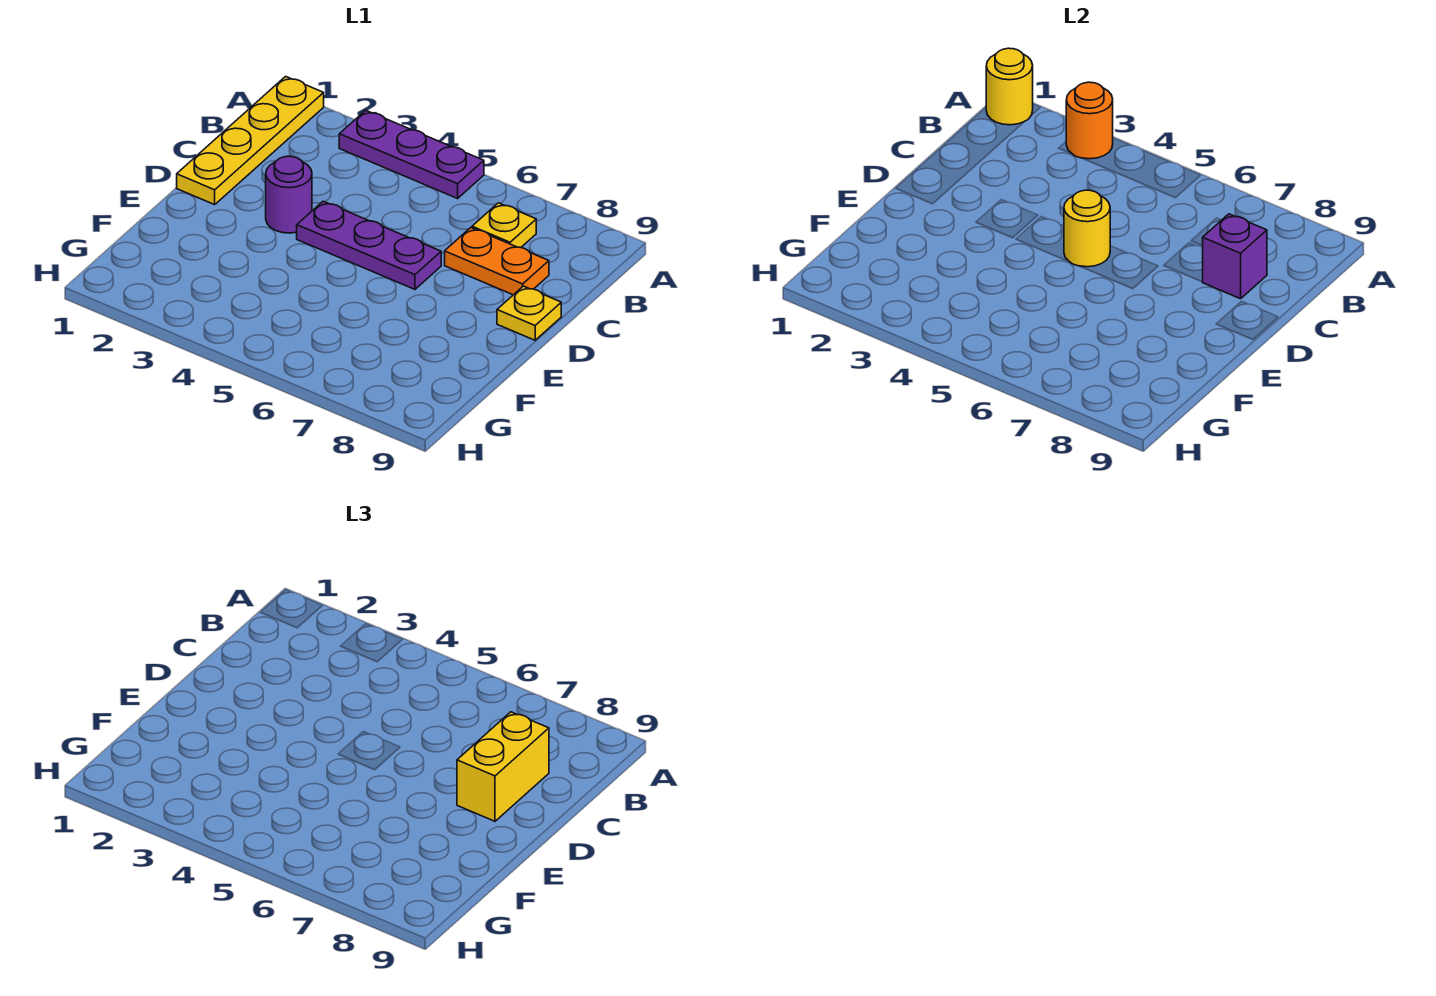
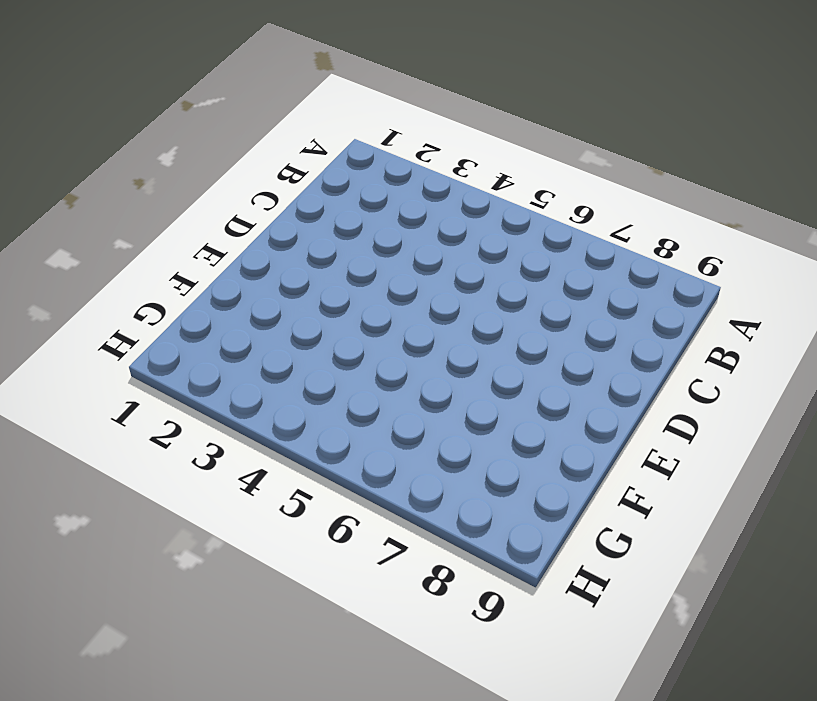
none -> yellow 1x4 plate [177,76,324,205]
none -> purple 1x3 plate [339,110,484,198]
none -> yellow 1x1 plate [472,203,536,247]

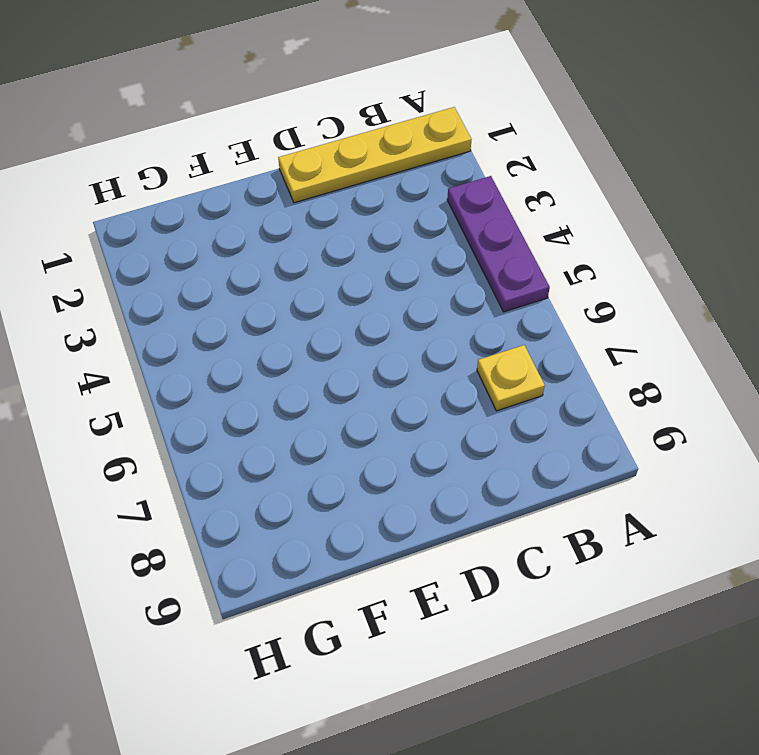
none -> orange 1x2 plate [445,228,549,295]
none -> purple 1x1 round brick [266,156,312,233]
none -> purple 1x3 plate [297,201,441,289]

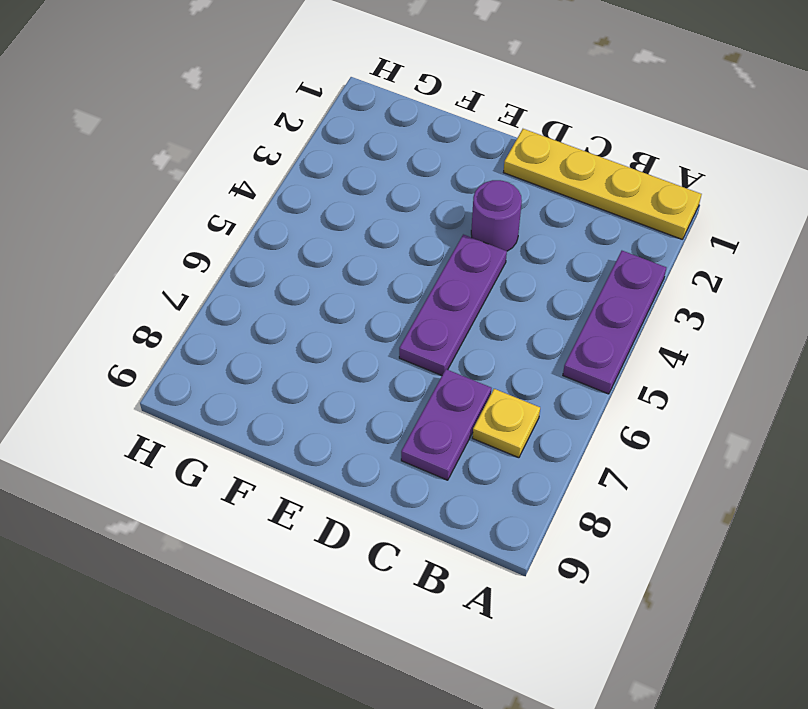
purple 1x2 plate [401,369,492,480] -> orange 1x2 plate [445,228,549,295]
none -> yellow 1x1 plate [497,286,561,340]
none -> yellow 1x1 round brick [986,48,1033,125]
none -> orange 1x1 round brick [1066,82,1113,159]

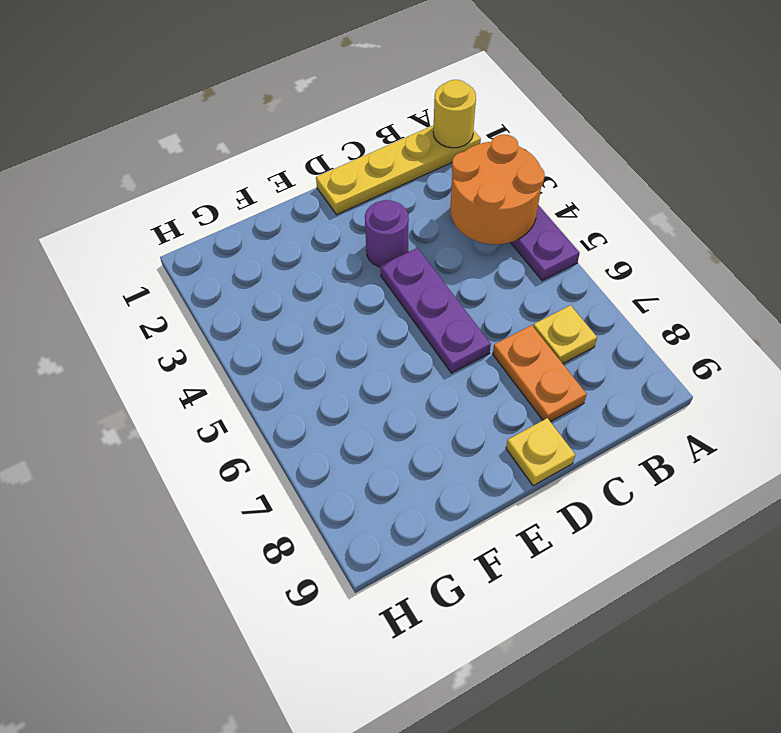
orange 2x2 round brick [450,134,545,244] -> orange 1x1 round brick [1066,82,1113,159]
none -> purple 1x1 brick [1202,214,1267,299]
none -> yellow 1x1 round brick [1064,190,1110,267]
none -> yellow 1x2 brick [457,712,549,821]

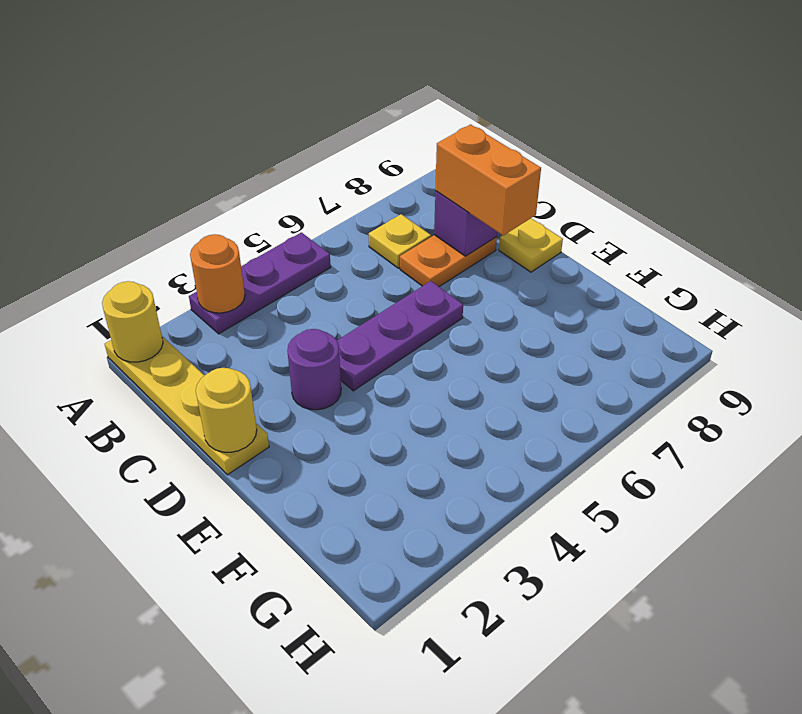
orange 1x2 brick [435,125,541,235] -> yellow 1x2 brick [457,712,549,821]
yellow 1x1 round brick [196,368,257,452] -> yellow 1x1 round brick moved to [1064,190,1110,267]

